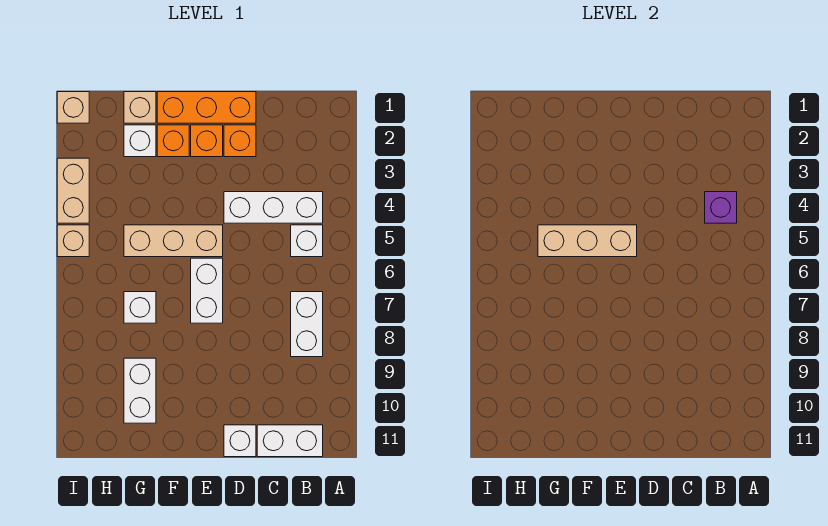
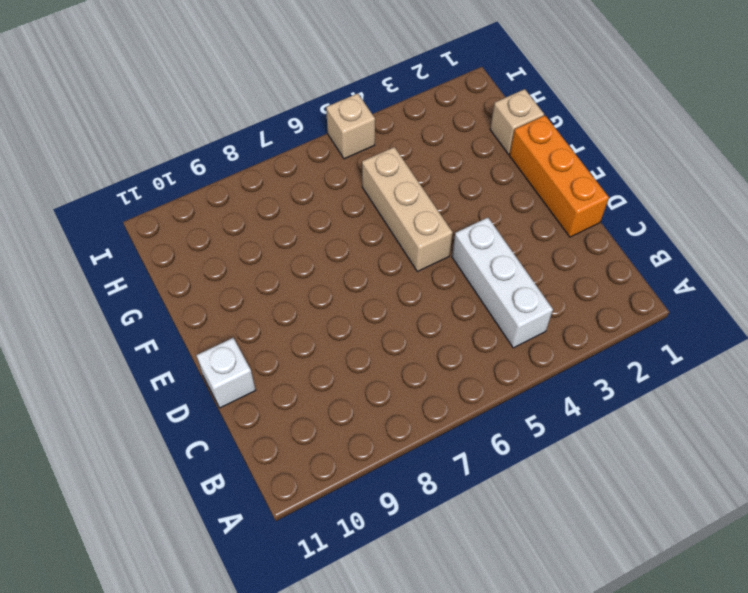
none -> white 1x1 brick [291,225,323,257]
none -> white 1x2 brick [291,292,323,357]
none -> white 1x2 brick [257,425,323,457]

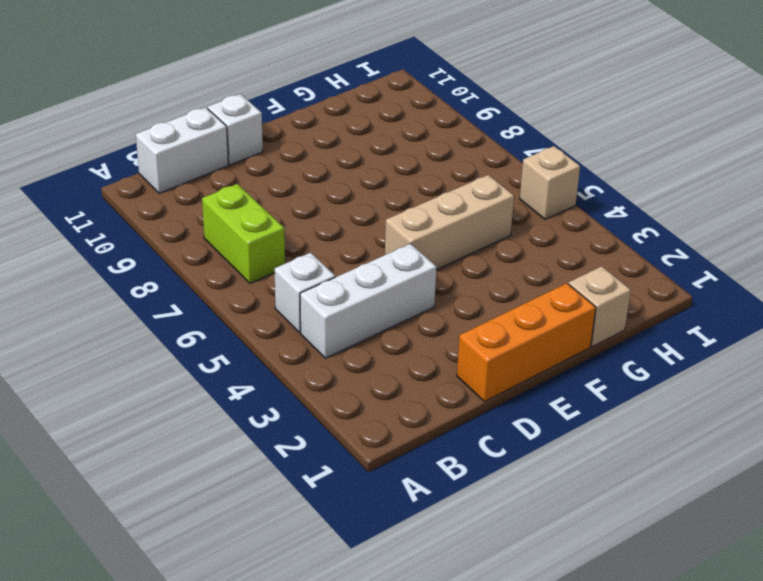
lime 1x2 brick [202,184,285,283] -> white 1x2 brick [291,292,323,357]
none -> orange 1x1 brick [224,125,256,157]
none -> orange 1x1 brick [191,125,223,157]
none -> white 1x2 brick [191,258,223,323]

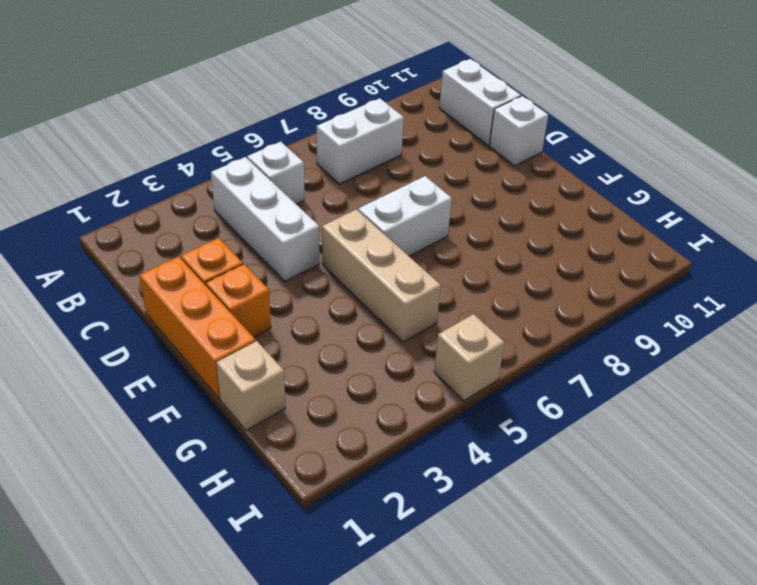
none -> orange 1x1 brick [157,125,189,157]
none -> white 1x1 brick [124,125,156,157]
none -> white 1x1 brick [124,292,156,323]

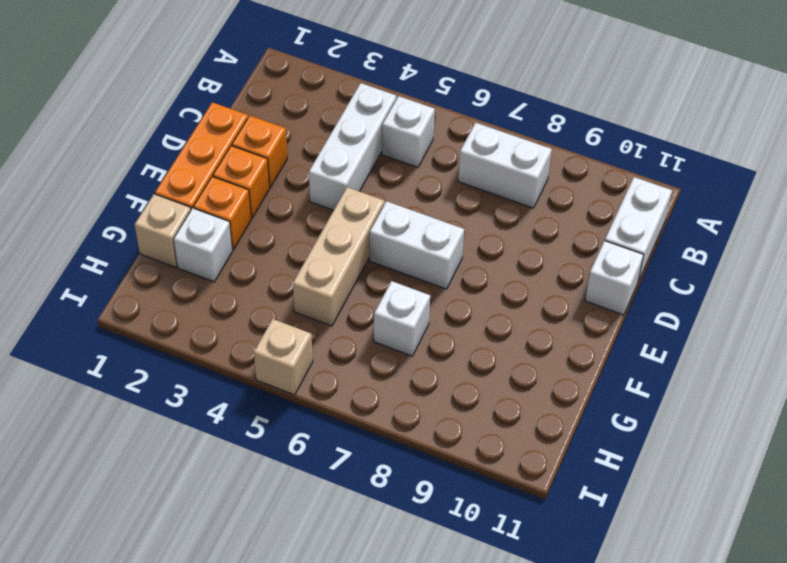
none -> white 1x2 brick [124,358,156,423]
none -> tan 1x1 brick [57,92,89,123]
none -> tan 1x2 brick [57,158,89,223]

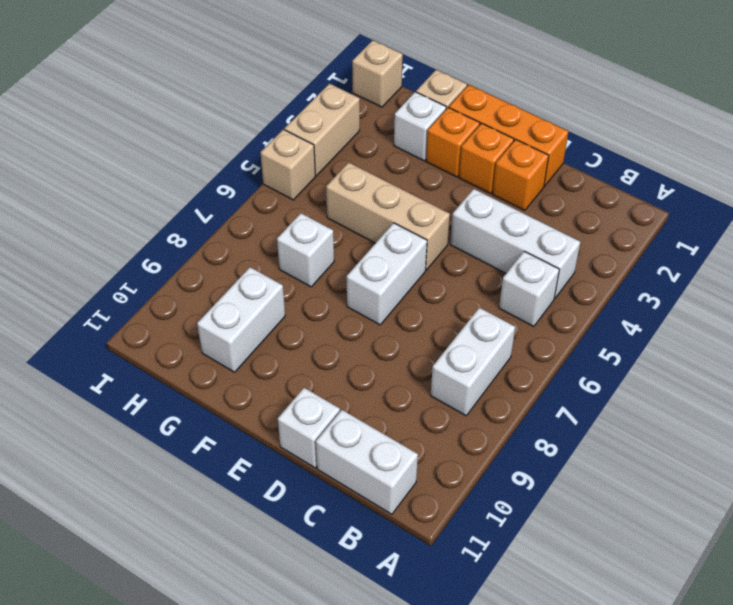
none -> purple 1x1 brick [705,192,737,223]
none -> tan 1x3 brick [538,225,637,257]

